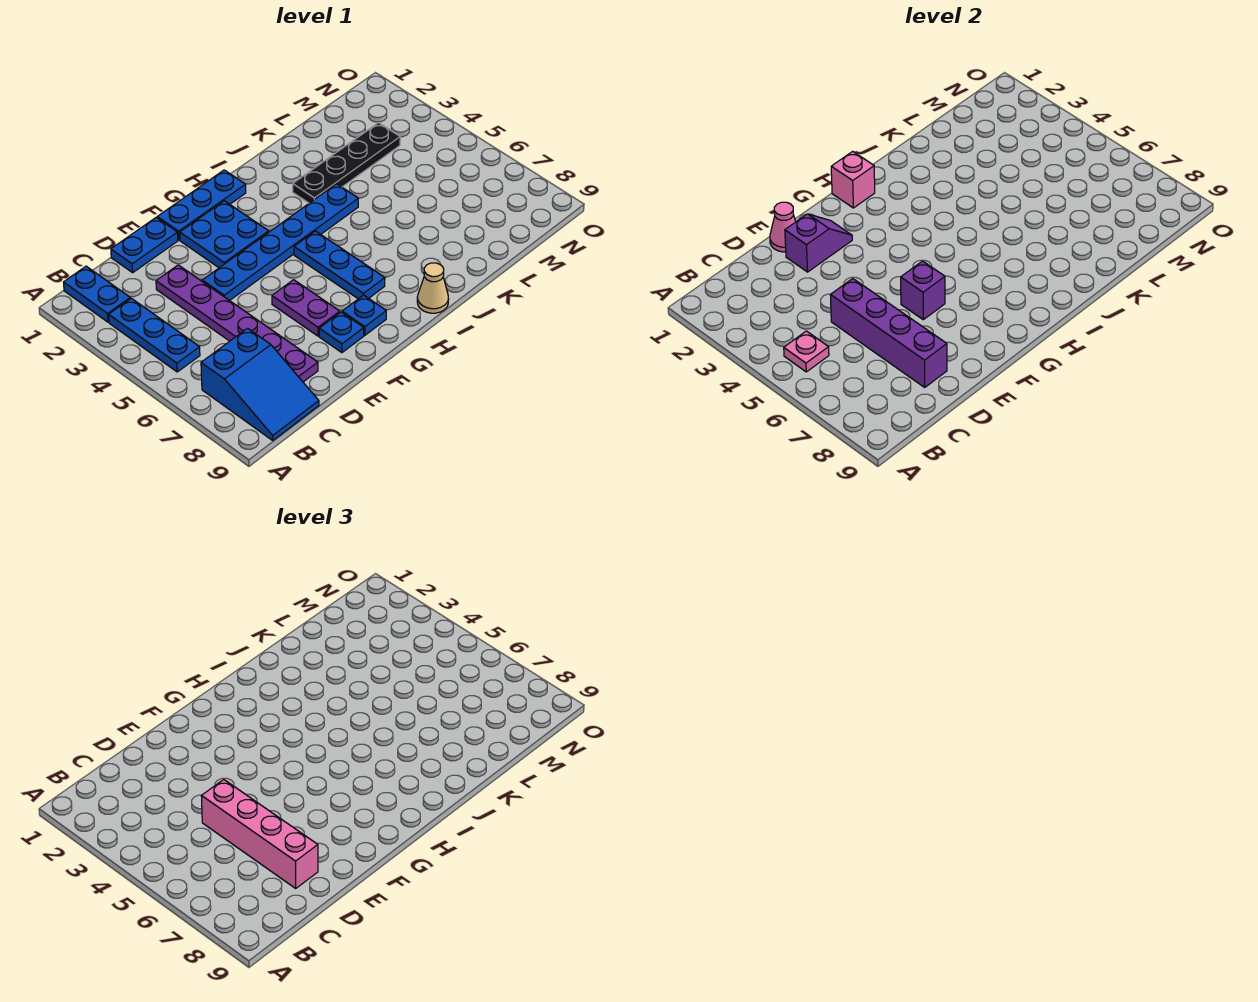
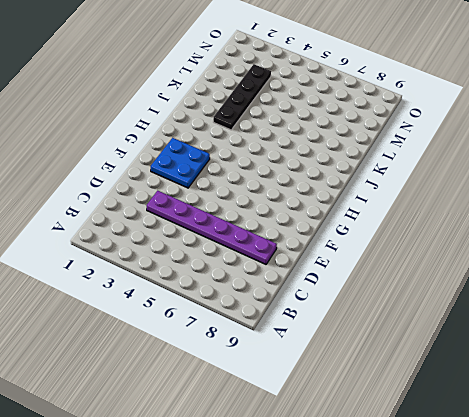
none -> blue 1x2 plate [64,266,130,322]
none -> blue 1x3 plate [109,298,200,372]
none -> blue 2x3 slope [201,328,319,440]

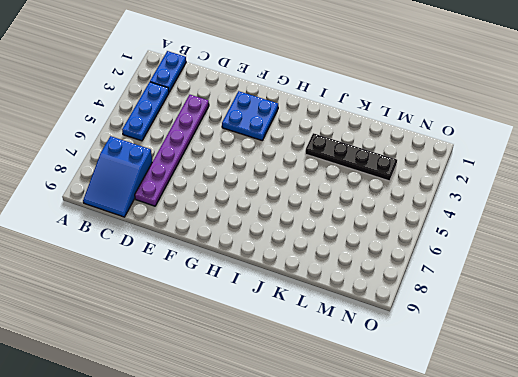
none -> blue 1x2 plate [111,218,178,273]
none -> blue 1x6 plate [202,184,358,301]
none -> blue 1x3 plate [157,170,246,240]

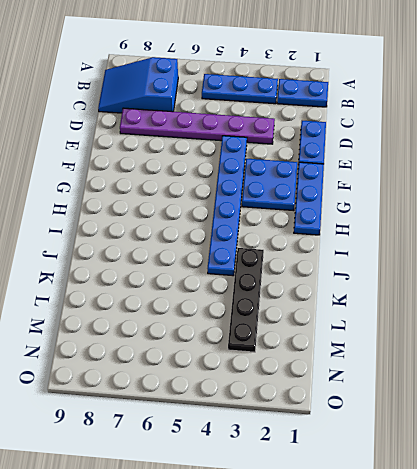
none -> purple 1x2 plate [272,280,340,336]
none -> blue 1x1 plate [319,312,364,353]
none -> blue 1x1 plate [342,295,386,335]

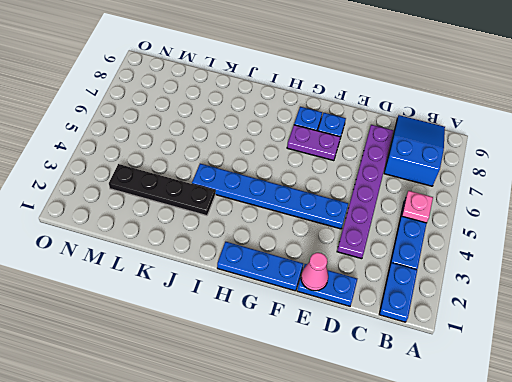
purple 1x2 plate [287,125,340,161] -> purple 1x2 plate turned to [272,280,340,336]
none -> blue 2x2 plate [180,201,269,268]
none -> blue 1x3 plate [294,231,385,299]
none -> tan 1x1 cone [417,263,448,313]

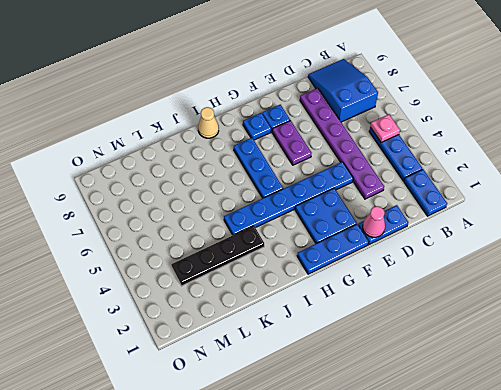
none -> purple 1x4 brick [830,279,947,387]
none -> purple 1x2 slope [785,214,852,272]
none -> purple 1x1 brick [901,261,945,320]

